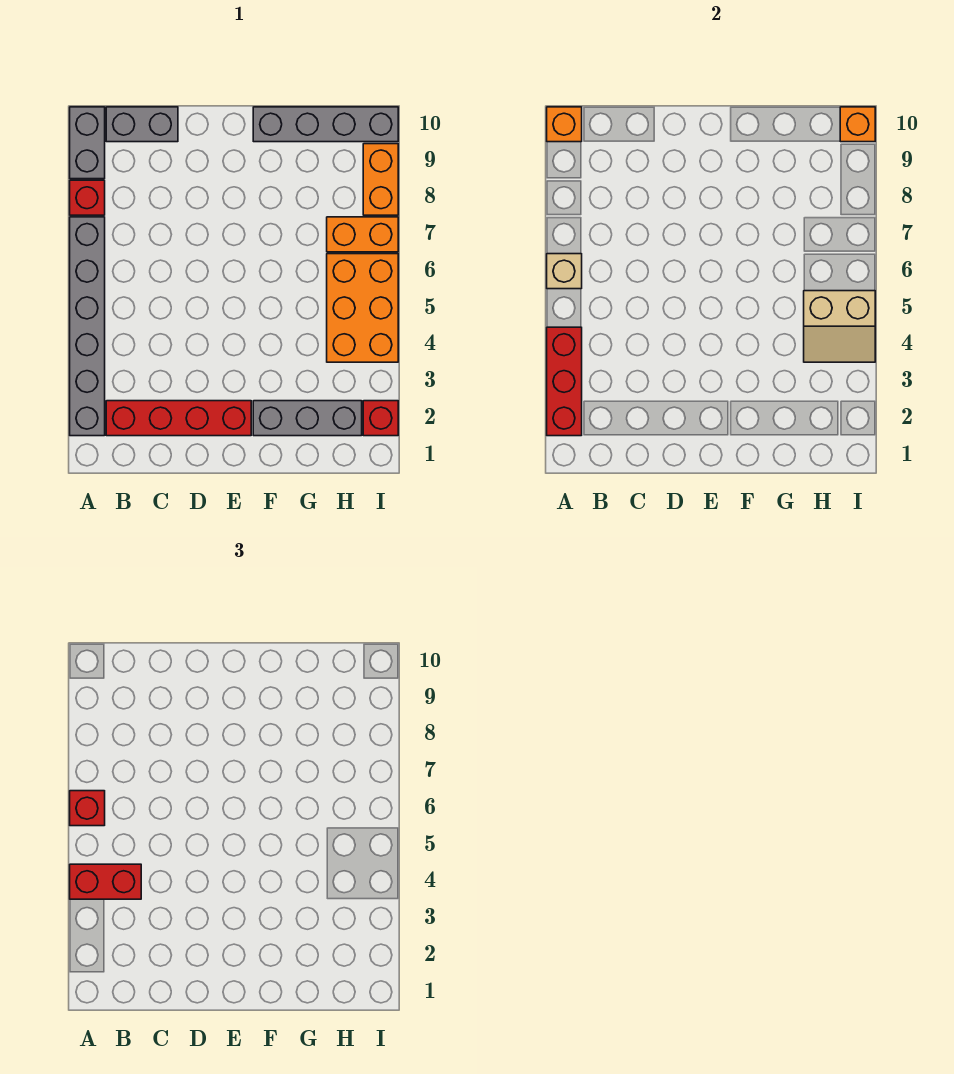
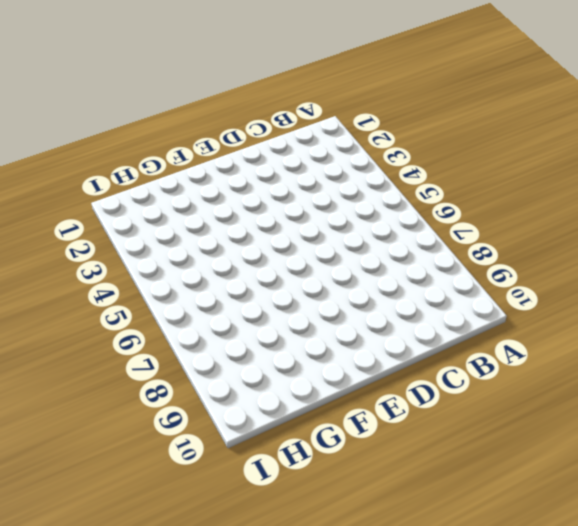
none -> grey 1x6 brick [70,217,105,436]
none -> red 1x1 brick [70,180,105,215]
none -> grey 1x2 brick [70,107,105,179]

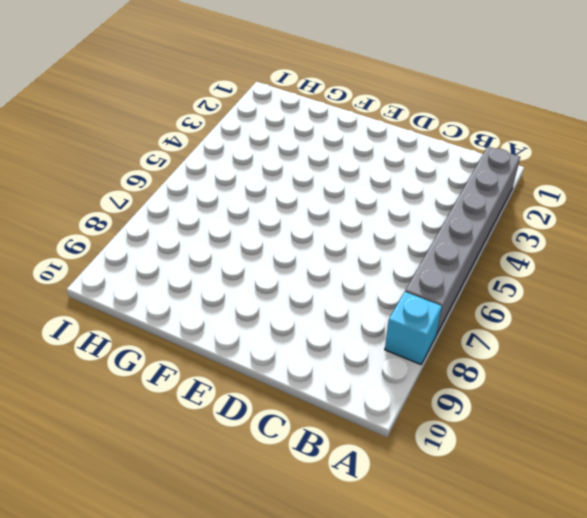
cyan 1x1 brick [385,292,442,365] -> red 1x1 brick [70,180,105,215]
none -> grey 1x2 brick [70,107,105,179]
none -> red 1x4 brick [106,401,251,436]
none -> grey 1x2 brick [106,107,178,142]

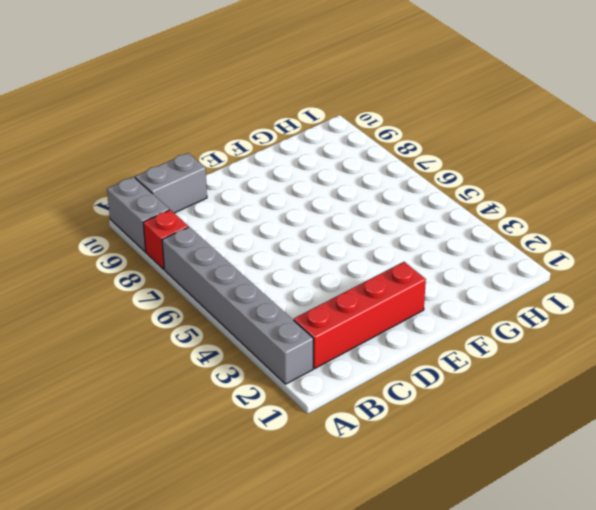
none -> grey 1x3 brick [253,401,362,436]
none -> grey 1x4 brick [253,107,398,142]
none -> orange 2x3 brick [327,254,398,362]

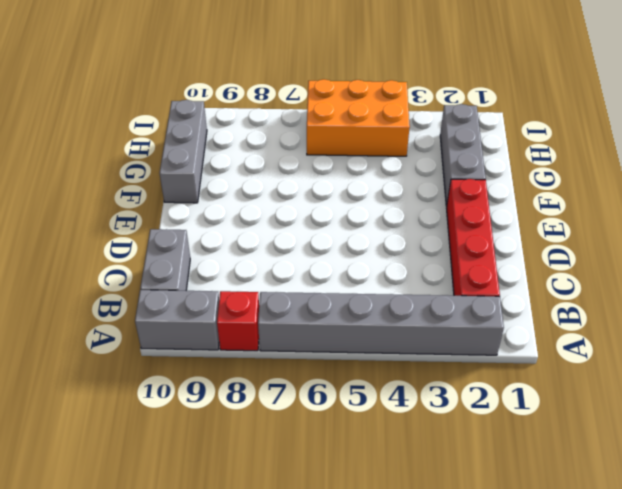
grey 1x3 brick [160,100,207,203] -> grey 1x4 brick [253,107,398,142]
none -> orange 1x2 brick [327,217,398,252]
none -> red 1x1 brick [363,401,398,436]
none -> orange 1x2 brick [363,144,398,215]

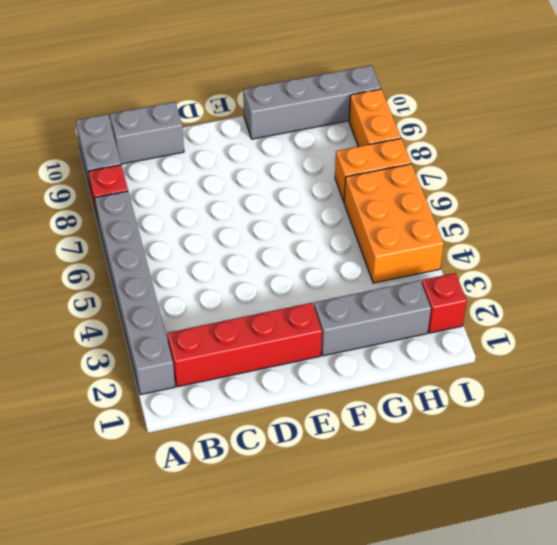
none -> red 1x3 brick [547,327,582,436]
none -> tan 1x1 brick [547,254,582,289]
none -> orange 1x1 brick [547,107,582,142]

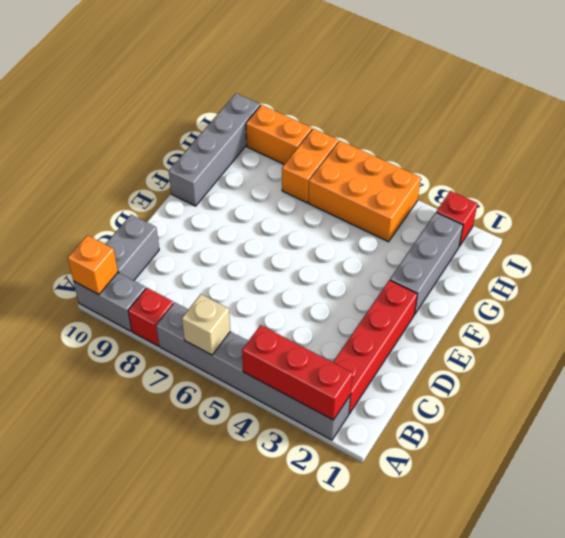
none -> tan 2x2 slope [804,291,875,362]
none -> orange 1x1 brick [840,107,875,142]
none -> red 1x2 brick [70,864,141,899]

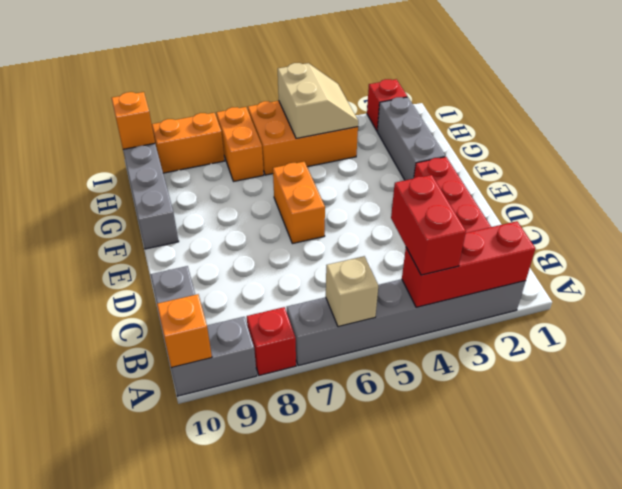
orange 1x2 brick [273,162,325,244] -> none
none -> red 1x1 brick [70,791,105,826]

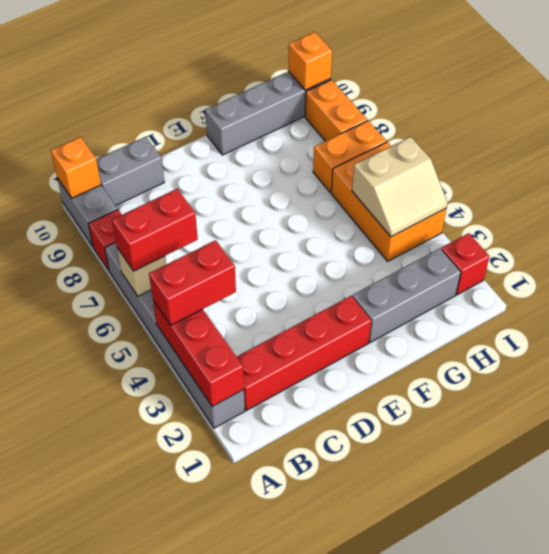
red 1x2 brick [112,189,198,271] -> red 1x1 brick [70,791,105,826]

